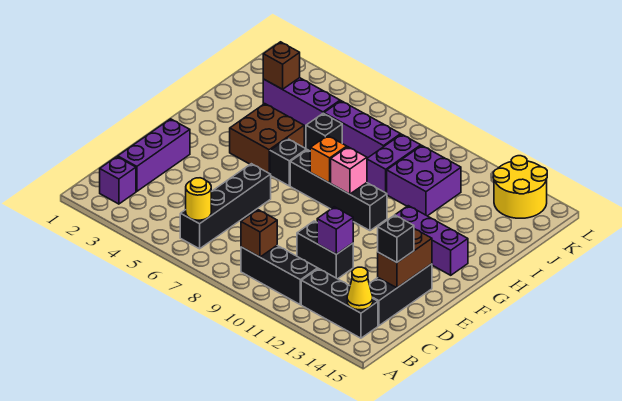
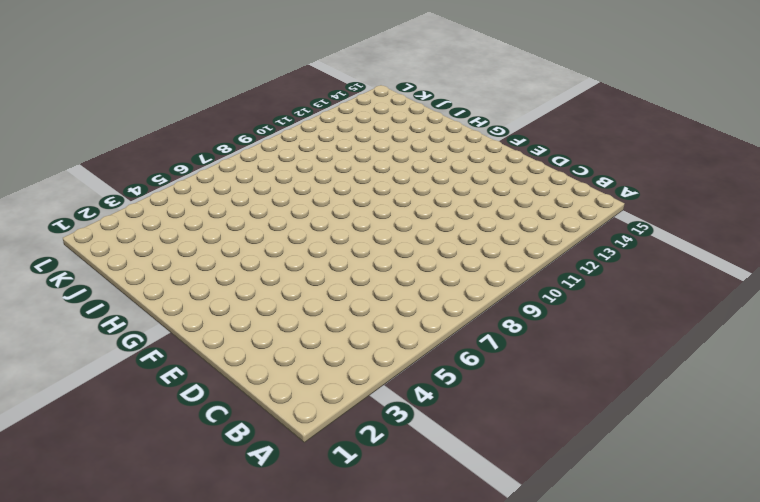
none -> purple 1x1 brick [100,157,136,204]
none -> black 1x4 brick [180,164,271,249]
none -> black 1x3 brick [241,246,318,305]

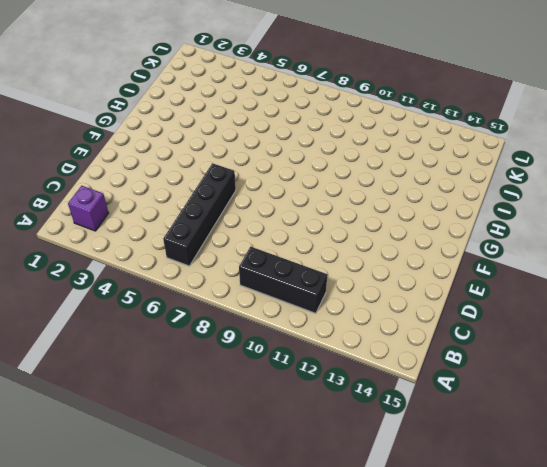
none -> black 1x3 brick [301,269,378,338]
none -> purple 1x3 brick [118,119,190,191]
none -> black 1x3 brick [369,264,432,326]

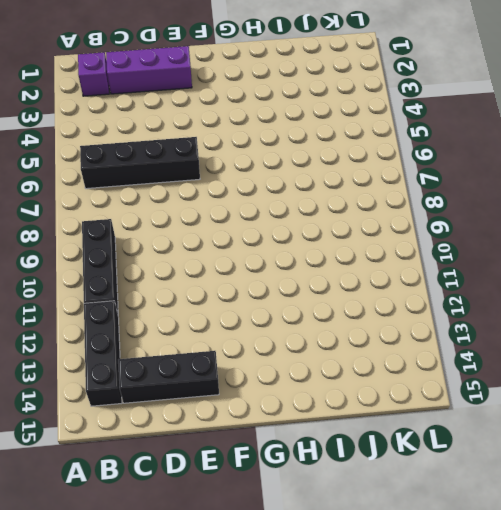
none -> black 1x2 brick [297,221,353,279]
none -> brown 2x2 brick [230,104,304,174]
none -> black 1x1 brick [270,139,306,186]

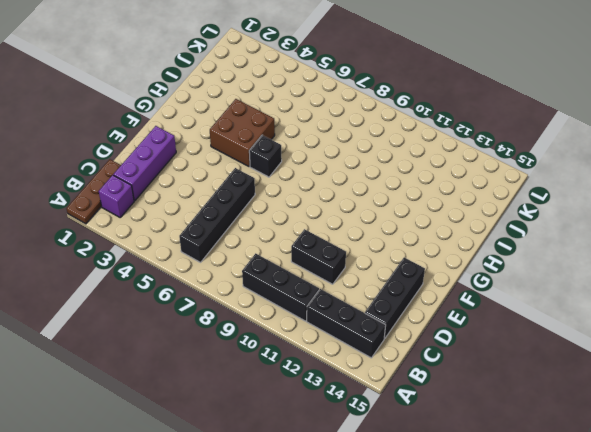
brown 1x3 plate [66,159,121,224] -> none
none -> black 1x4 brick [290,150,387,231]
none -> purple 1x3 brick [395,206,468,275]
none -> black 1x1 brick [306,113,342,151]

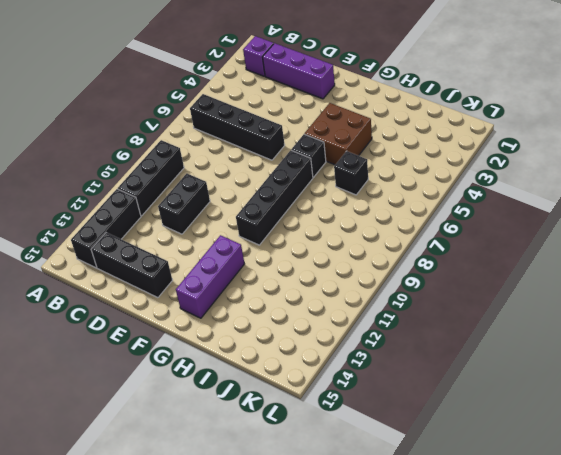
none -> purple 1x2 brick [367,134,421,193]
none -> purple 2x2 brick [387,146,461,216]
none -> purple 1x3 brick [263,78,340,127]

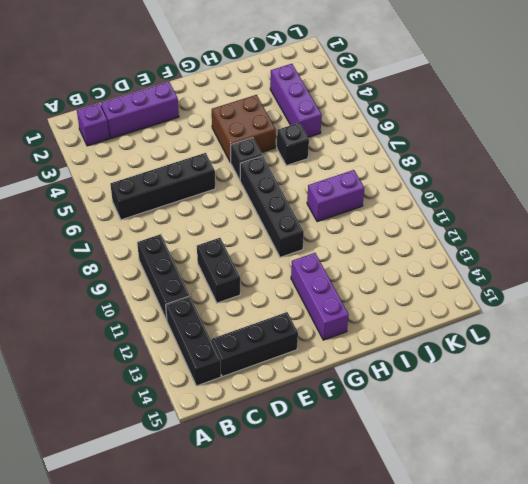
none -> purple 2x2 brick [387,146,461,216]
none -> purple 1x3 brick [324,101,401,158]
none -> yellow 2x2 round brick [493,156,547,218]

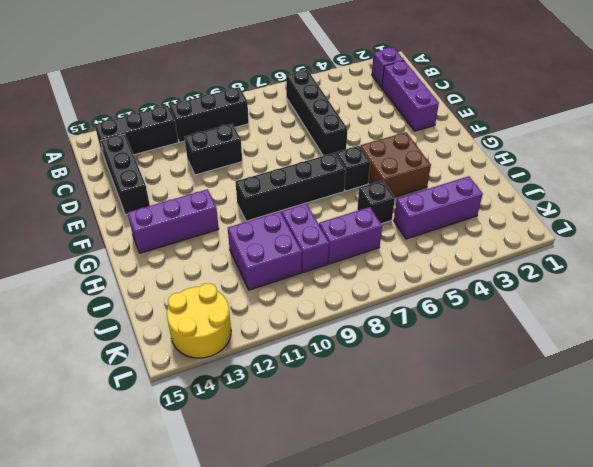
purple 1x2 brick [319,207,382,264] -> purple 1x3 brick [324,101,401,158]
none -> yellow 1x1 round brick [186,178,212,220]
none -> brown 1x1 brick [241,210,277,257]
none -> yellow 1x1 cone [347,267,373,310]

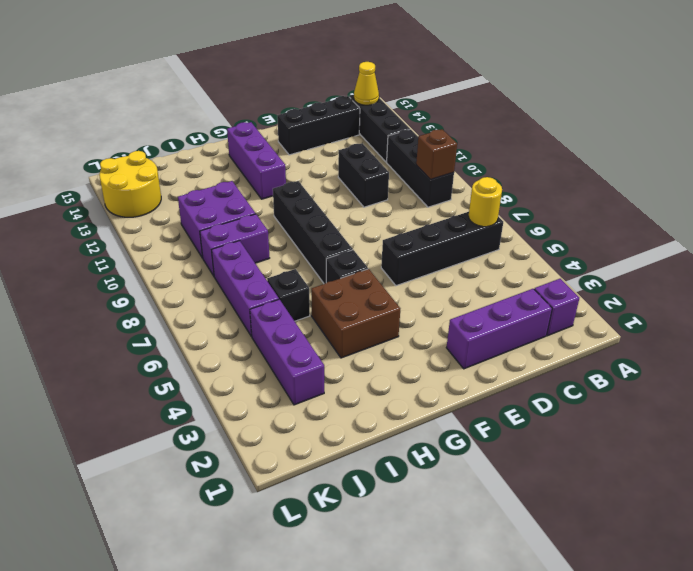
none -> purple 1x1 brick [317,207,353,254]
none -> brown 1x2 brick [378,229,432,288]
none -> orange 1x1 brick [310,136,347,183]

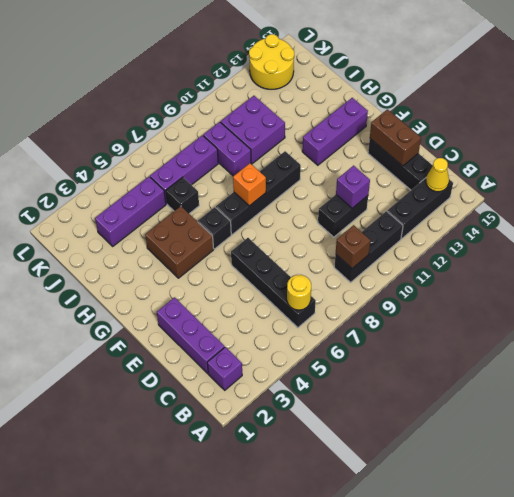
none -> pink 1x1 brick [331,147,367,194]
none -> brown 1x1 brick [263,42,300,89]
none -> black 1x1 brick [378,215,414,263]

